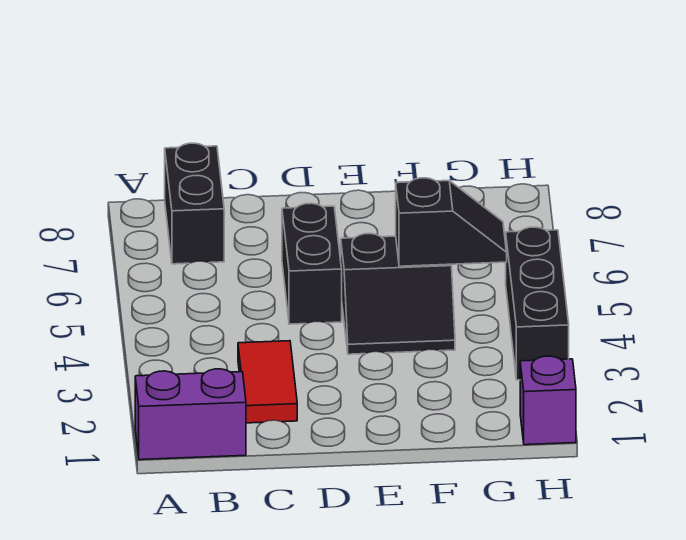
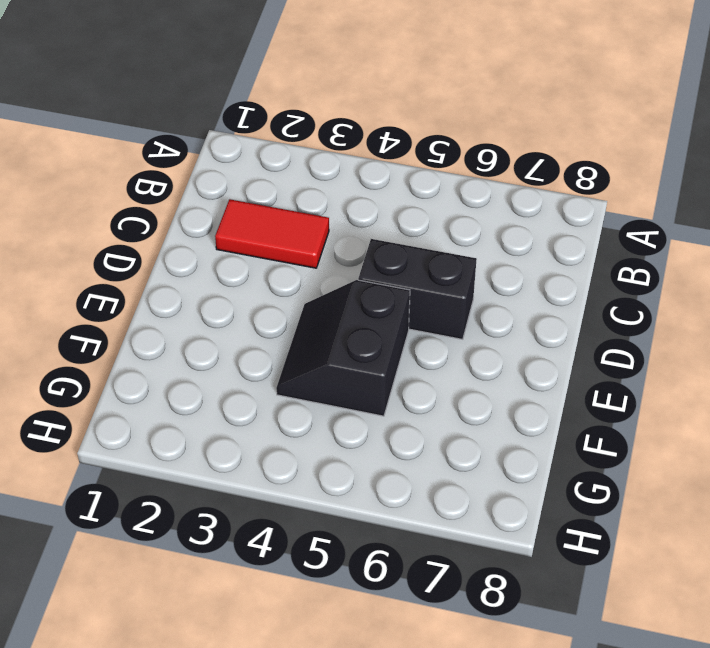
none -> purple 1x2 brick [135,369,246,460]
none -> black 1x2 brick [165,143,224,264]

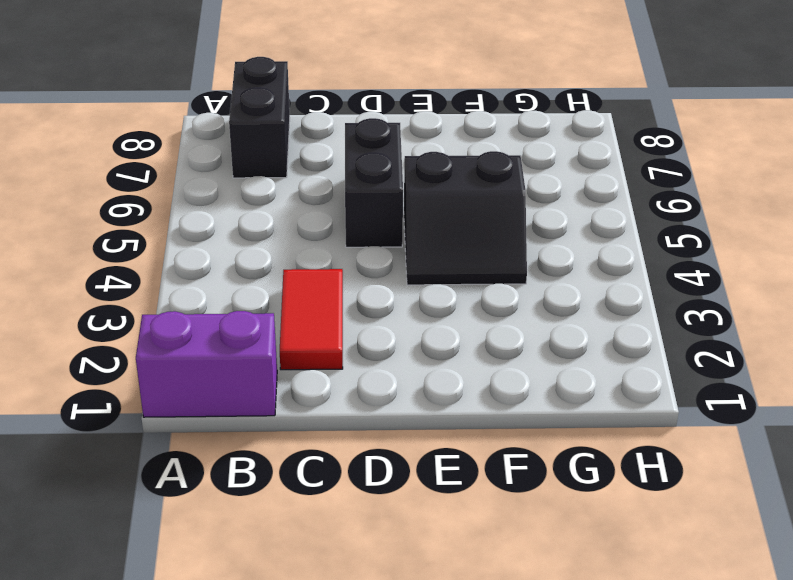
none -> purple 1x1 brick [520,356,576,445]
none -> black 1x3 brick [506,227,569,380]

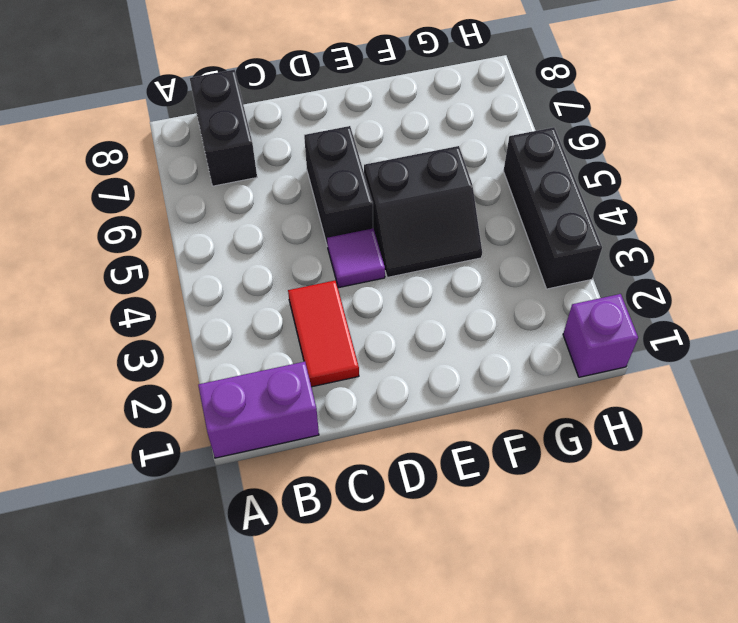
purple 1x1 tile [327,229,385,288] -> none
none -> black 1x2 slope [396,178,507,266]

